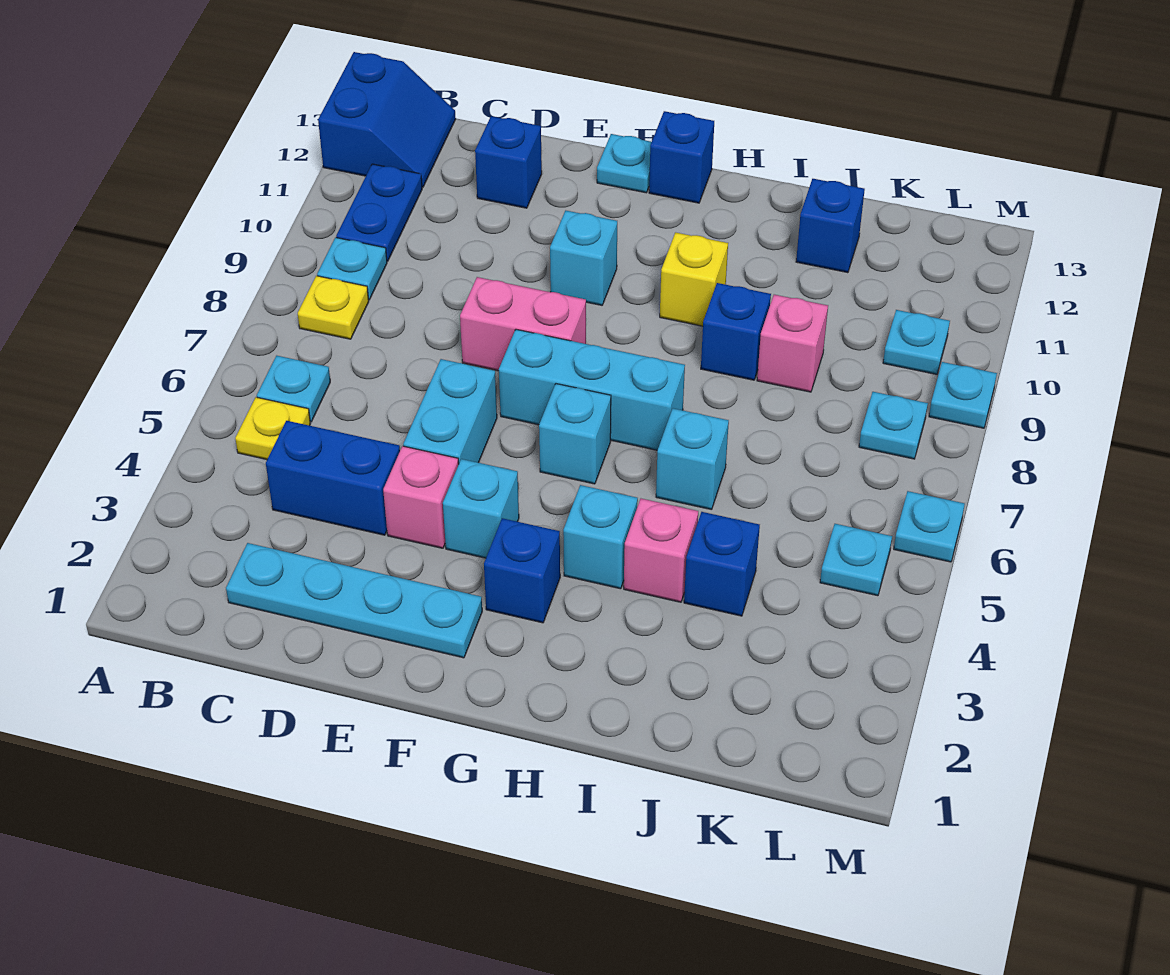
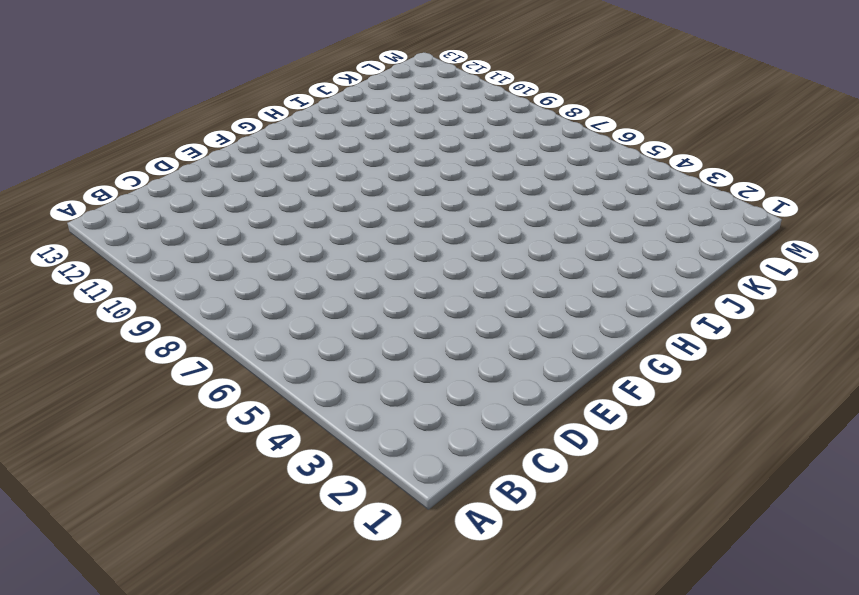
none -> blue 2x2 slope [318,52,456,187]
none -> yellow 1x1 plate [235,397,310,460]
none -> cyan 1x1 plate [257,356,330,422]
none -> yellow 1x1 plate [298,276,369,339]

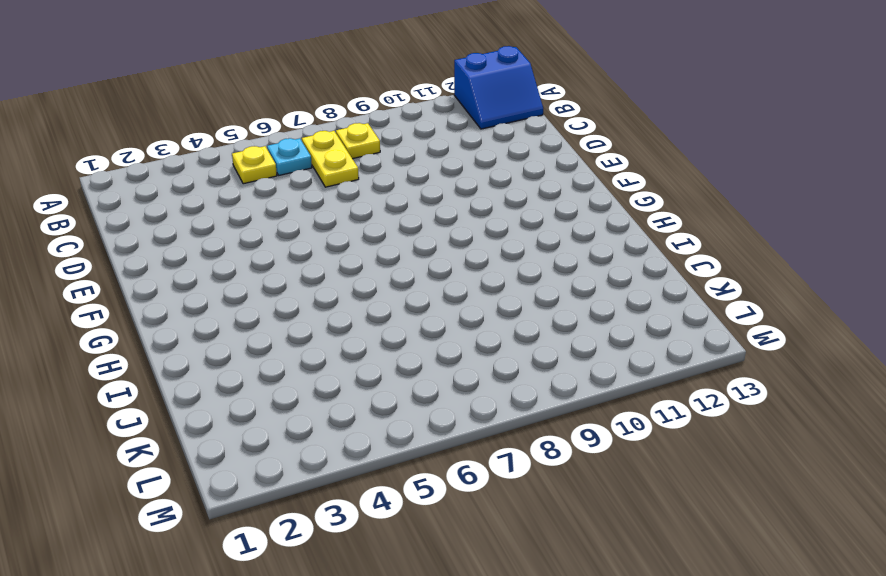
yellow 1x2 plate [302,131,359,187] -> none
none -> cyan 1x1 plate [317,238,387,300]
none -> blue 1x2 plate [336,164,422,261]
none -> cyan 1x4 plate [226,543,482,658]
none -> blue 1x2 brick [266,421,400,535]

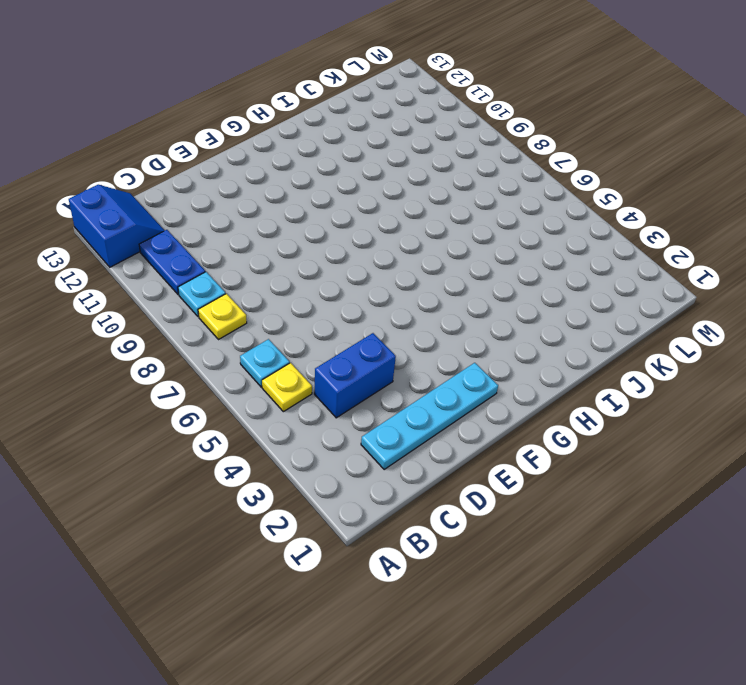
none -> blue 1x1 brick [475,116,542,208]
none -> pink 1x1 brick [383,446,459,548]
none -> cyan 1x2 brick [403,359,497,463]
none -> pink 1x2 brick [460,277,586,371]

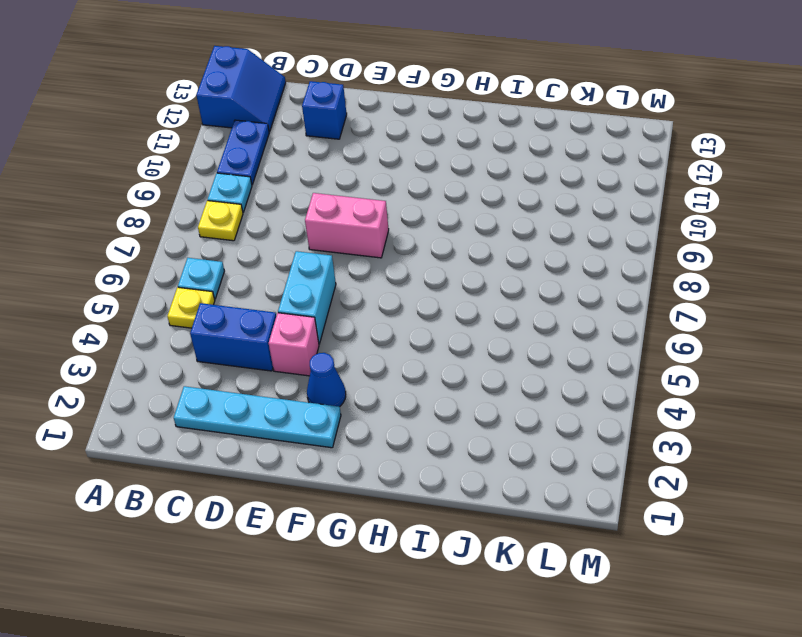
blue 1x1 cone [307,353,346,407] -> none
none -> cyan 1x1 brick [443,459,519,558]
none -> cyan 1x3 brick [499,329,685,450]
none -> cyan 1x1 brick [550,211,617,305]
none -> cyan 1x1 plate [597,134,651,193]

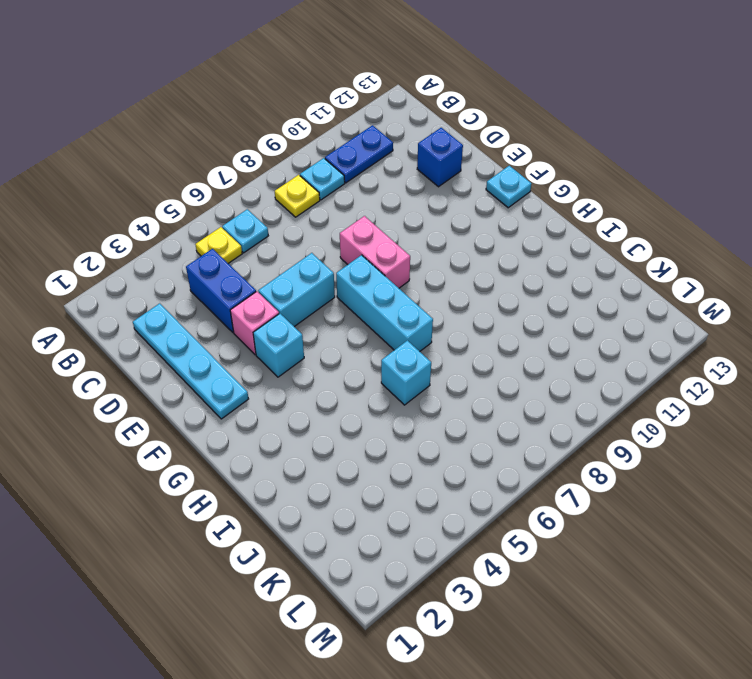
none -> blue 2x2 slope [318,52,456,187]
none -> cyan 1x1 brick [550,211,617,305]
none -> blue 1x1 brick [484,518,560,623]
none -> cyan 1x1 brick [539,384,611,484]

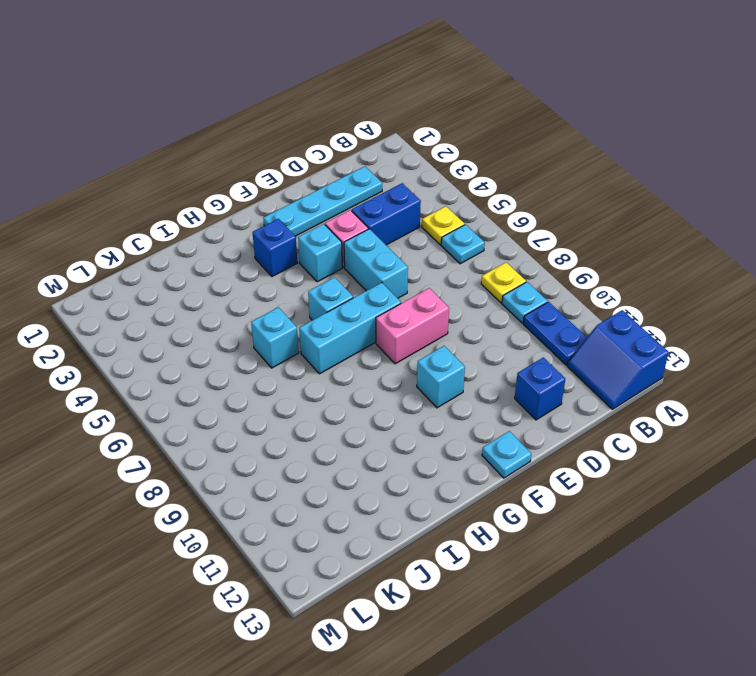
none -> blue 1x1 brick [649,111,714,203]
none -> cyan 1x1 brick [563,485,638,589]
none -> yellow 1x1 brick [660,232,728,326]
none -> pink 1x1 brick [624,499,698,602]

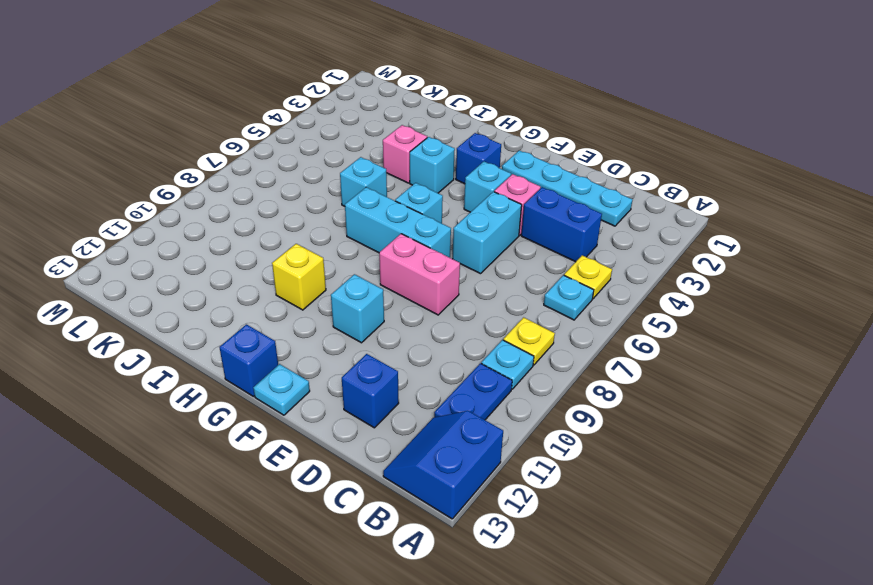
none -> blue 1x1 brick [701,283,771,380]
none -> blue 1x1 brick [684,512,760,616]
none -> pink 1x1 brick [757,295,828,392]
none -> blue 1x1 brick [796,179,865,273]

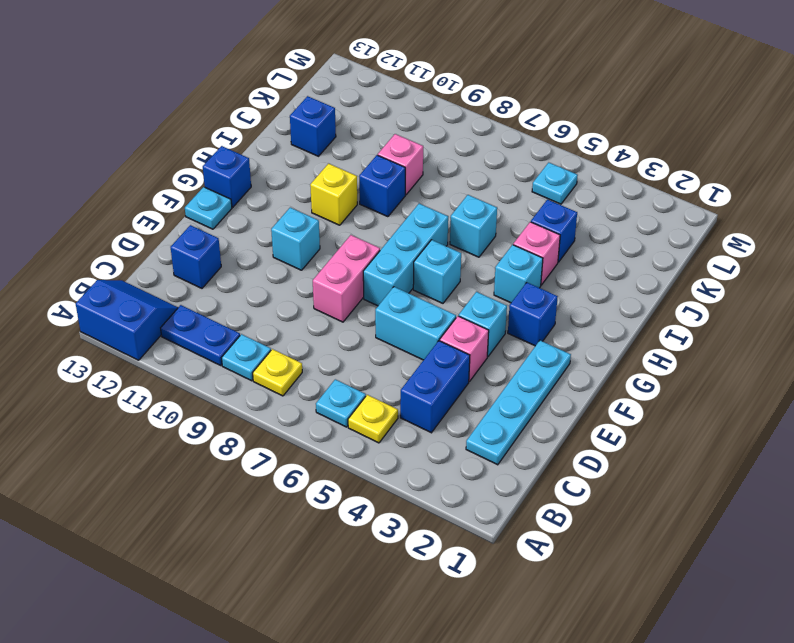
none -> cyan 1x1 plate [859,392,928,459]
none -> cyan 1x1 plate [883,310,950,374]
none -> cyan 1x1 plate [894,491,965,562]
none -> cyan 1x1 plate [929,362,997,428]

